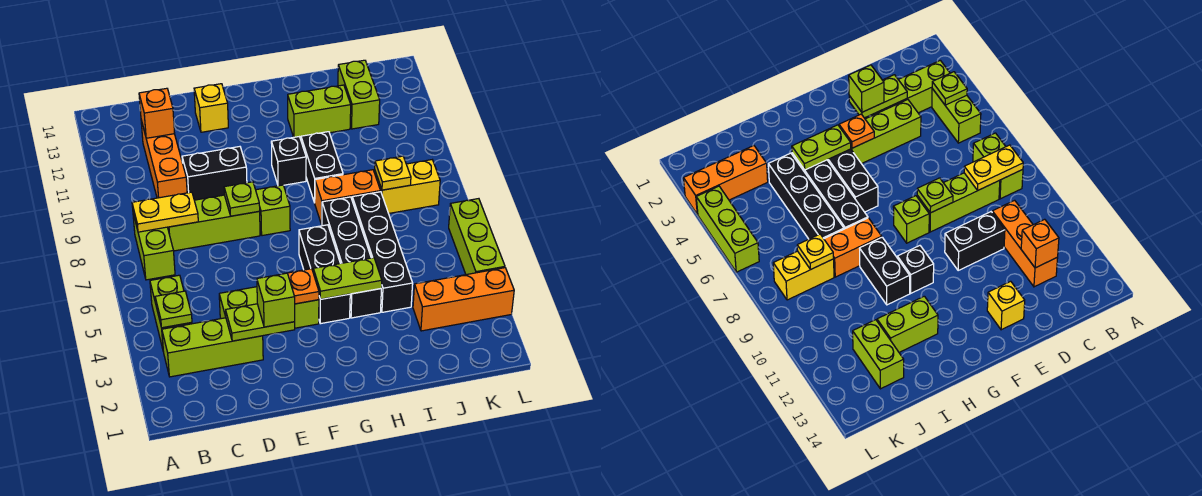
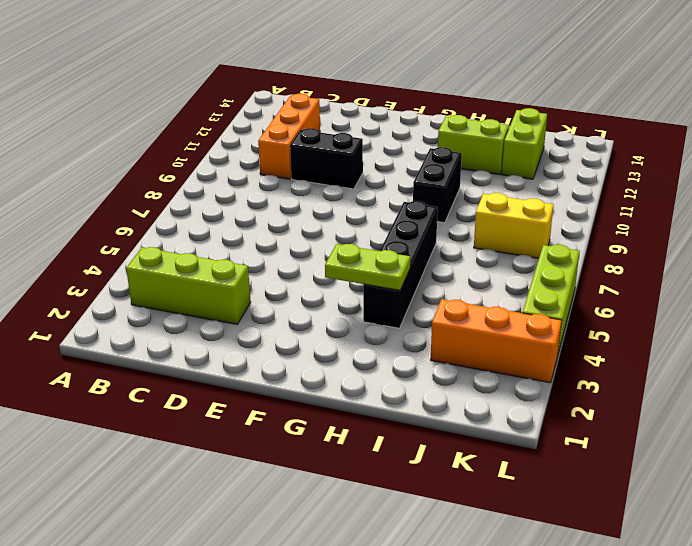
none -> lime 1x2 brick [150,275,192,349]
none -> lime 1x2 brick [133,214,175,280]
none -> lime 1x3 brick [168,195,260,251]

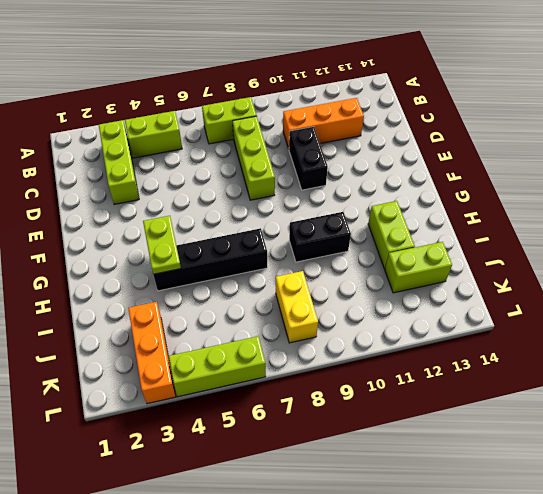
none -> lime 1x3 brick [219,287,319,328]
none -> yellow 1x1 brick [194,84,228,132]
none -> lime 1x1 brick [256,185,290,236]

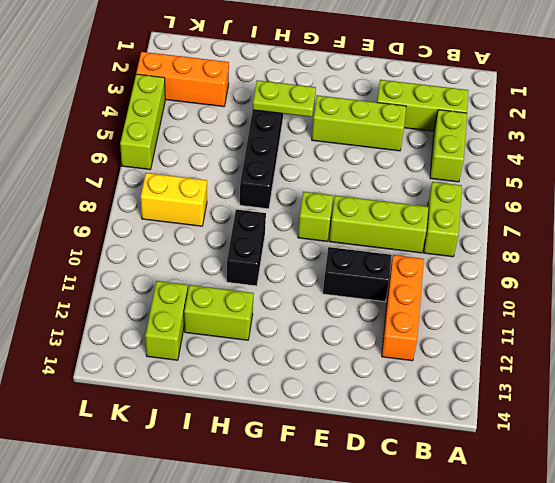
none -> yellow 1x1 brick [194,84,228,132]
none -> black 1x3 brick [299,225,350,324]
none -> black 1x1 brick [271,137,306,186]

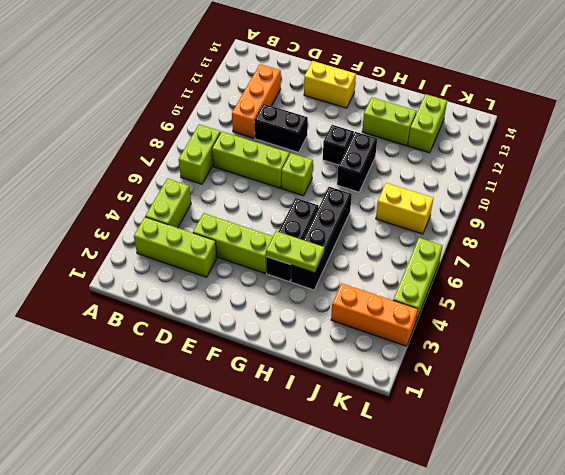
yellow 1x2 brick [304,61,356,108] -> yellow 1x1 brick [194,84,228,132]
none -> orange 1x2 brick [315,170,381,225]
none -> black 1x4 brick [352,192,413,312]
none -> lime 1x1 plate [155,291,192,328]

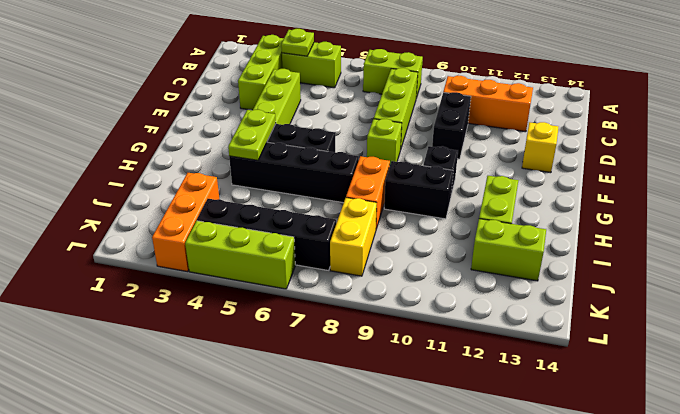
black 1x4 brick [197,199,336,270] -> black 1x4 brick moved to [352,192,413,312]
none -> yellow 1x2 plate [132,192,198,232]
none -> orange 1x1 brick [139,88,175,138]
none -> lime 1x2 plate [226,304,295,341]

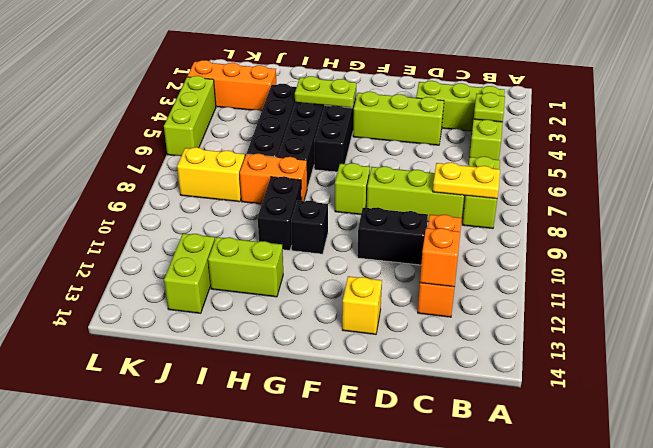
none -> lime 1x2 plate [226,304,295,341]
none -> lime 1x1 plate [224,182,260,216]
none -> orange 1x1 plate [288,269,319,304]

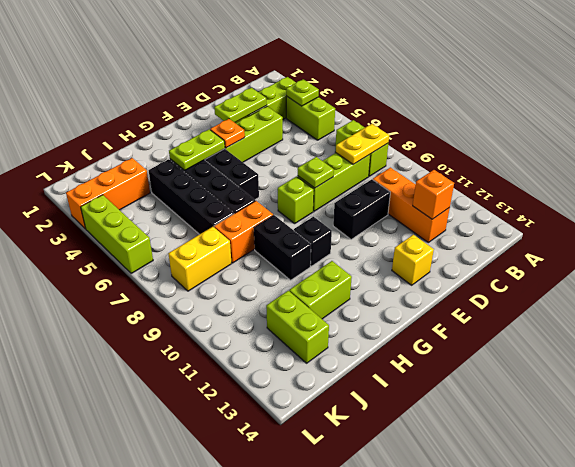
none -> yellow 1x1 plate [375,156,411,190]
none -> lime 1x1 brick [257,273,295,327]

